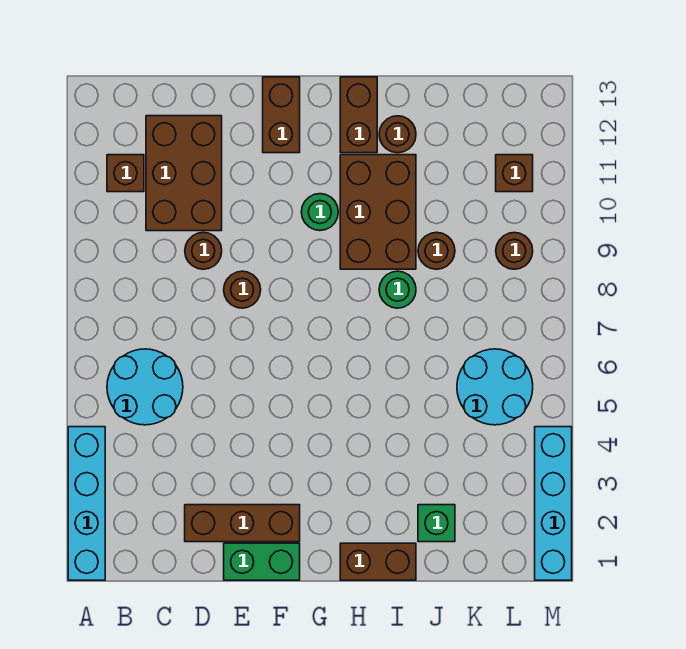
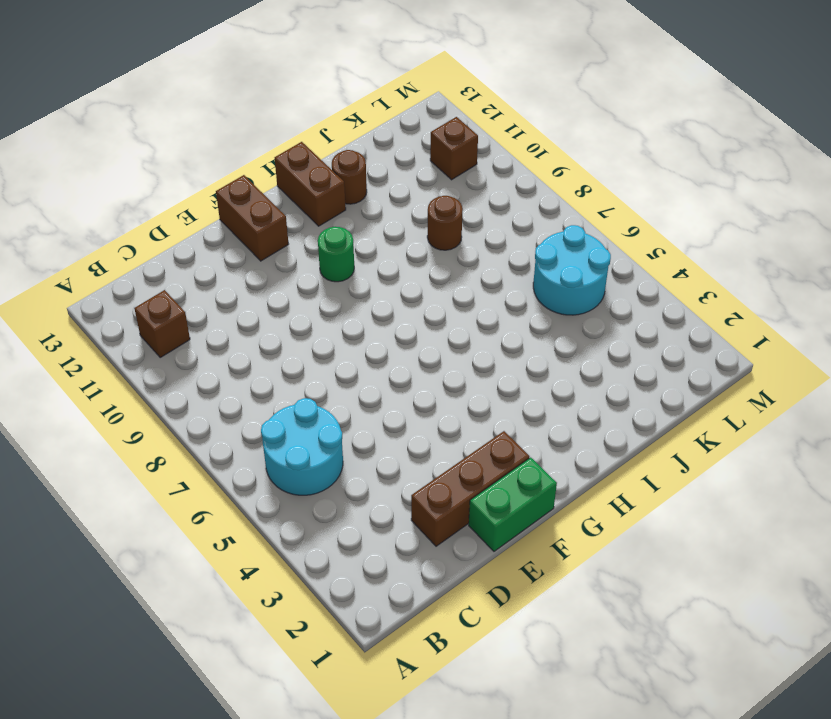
none -> cyan 1x4 brick [68,427,105,580]
none -> brown 2x3 brick [146,116,222,231]
none -> brown 1x1 round brick [185,232,222,269]

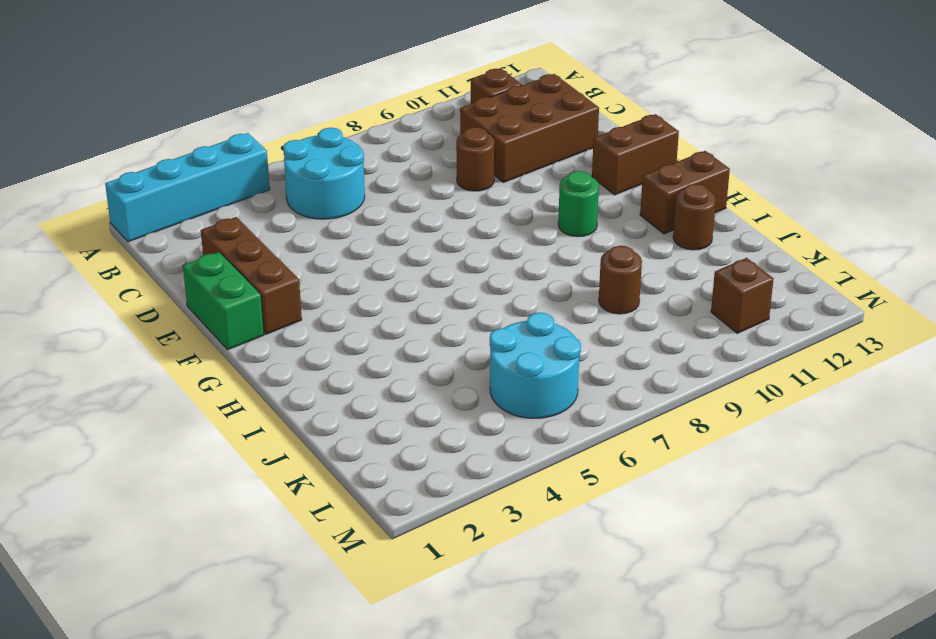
none -> brown 1x1 round brick [224,271,261,308]
none -> brown 1x2 brick [340,543,416,580]
none -> brown 2x3 brick [340,155,416,269]

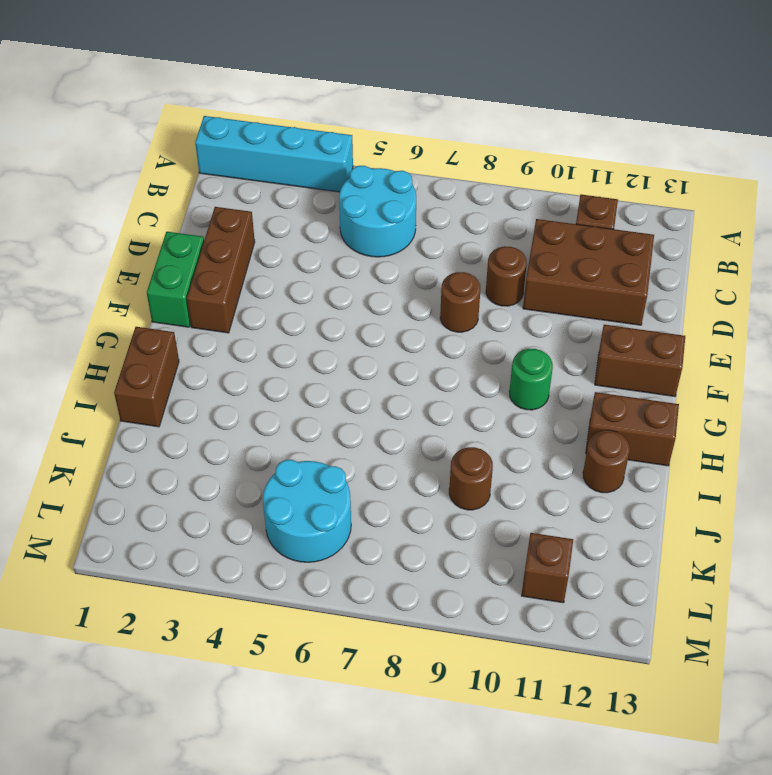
none -> brown 2x3 brick [340,155,416,269]
none -> green 1x1 round brick [379,271,416,308]
none -> green 1x1 brick [418,505,455,542]

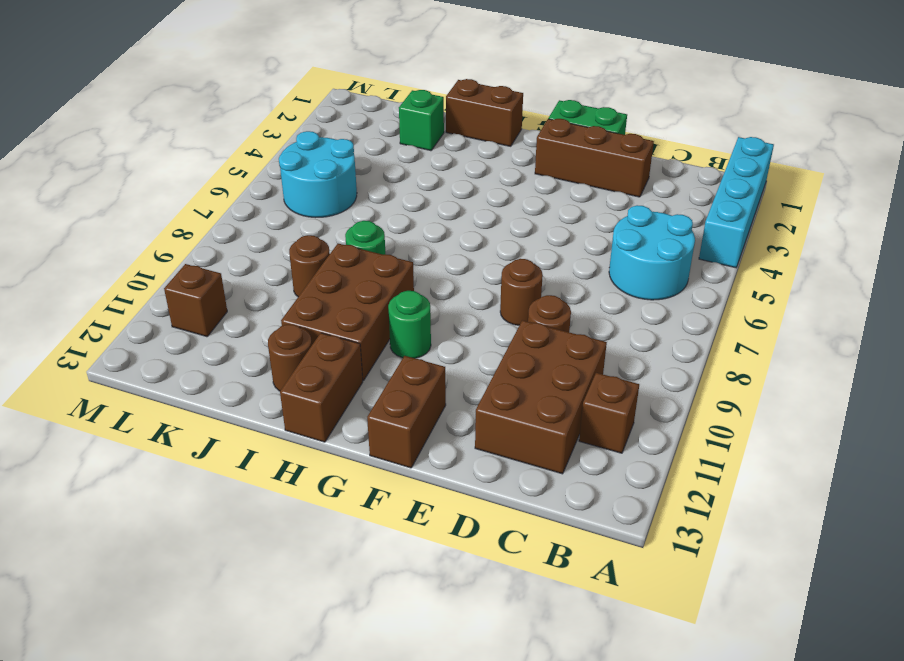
none -> brown 1x1 round brick [496,232,533,269]
none -> cyan 1x4 brick [535,427,572,580]

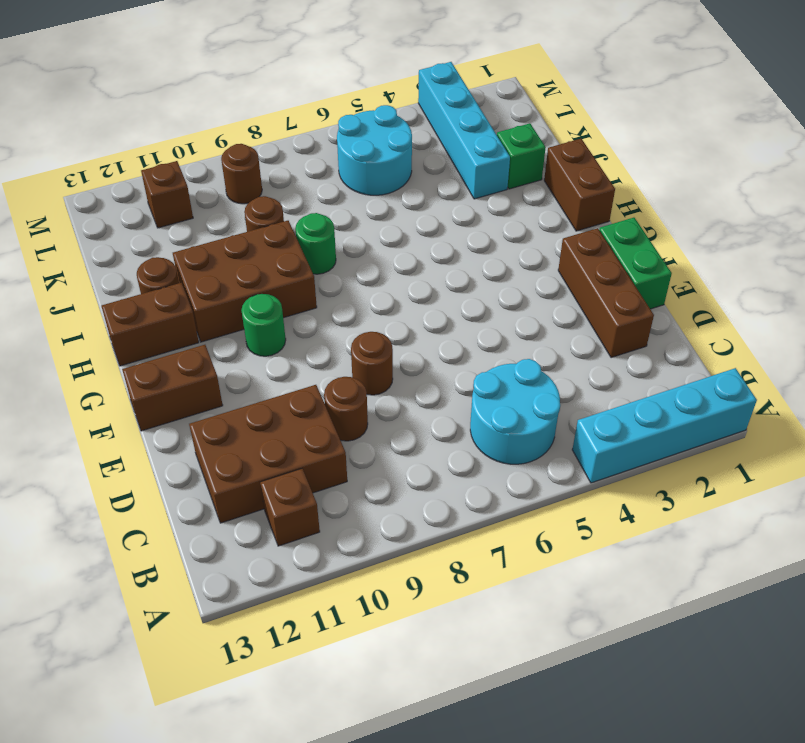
cyan 1x4 brick [418,62,510,199] -> cyan 1x4 brick turned to [535,427,572,580]

